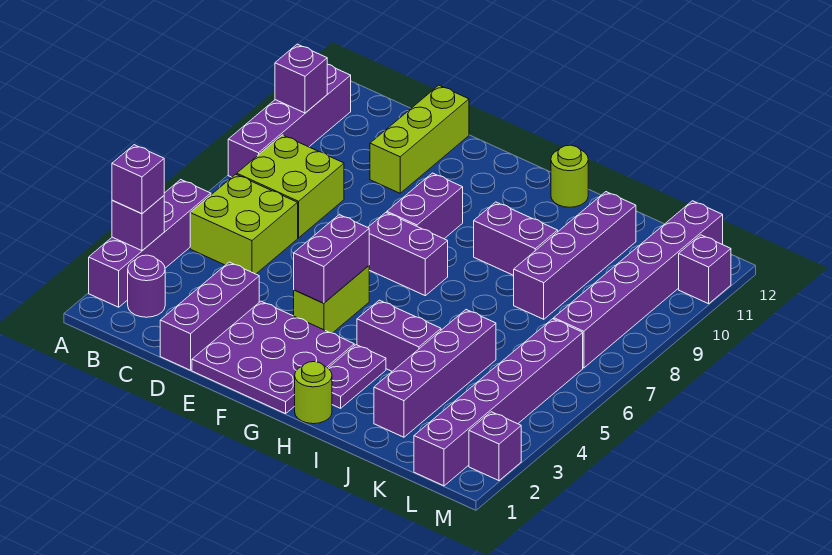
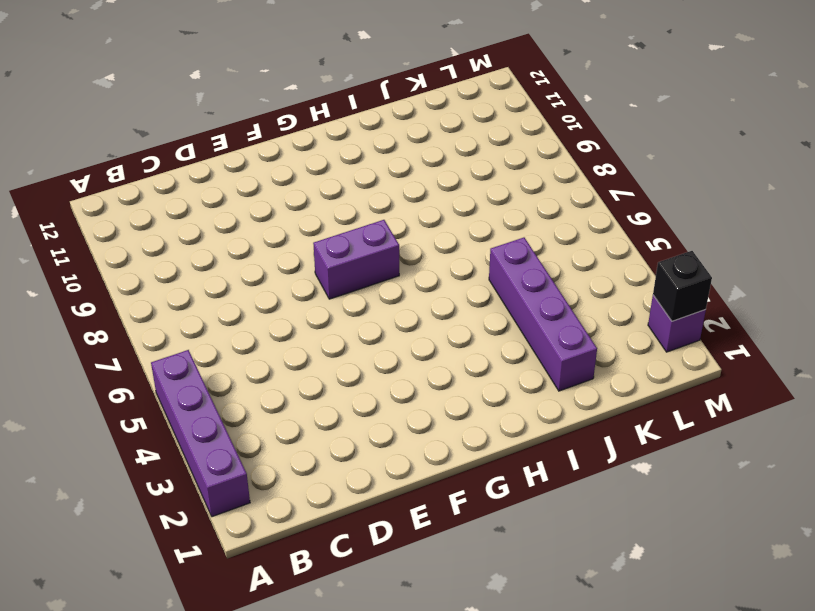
black 1x1 brick [653,251,712,321] -> none
none -> purple 1x4 brick [228,64,351,177]
none -> purple 1x1 round brick [128,255,165,317]
none -> lime 2x2 brick [190,174,298,274]

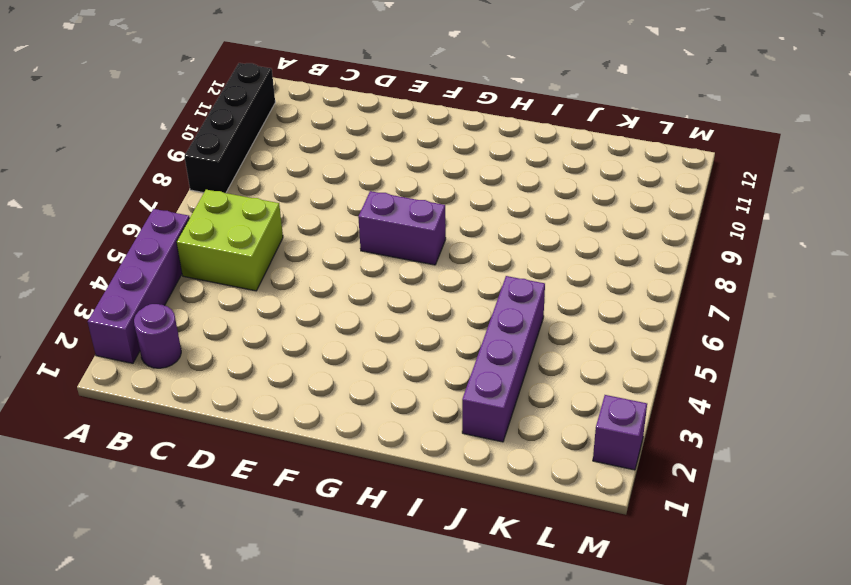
black 1x4 brick [184,63,275,193] -> purple 1x4 brick [228,64,351,177]
none -> lime 2x2 brick [237,135,344,238]
none -> purple 1x3 brick [160,262,259,370]
none -> lime 1x3 brick [370,85,469,193]

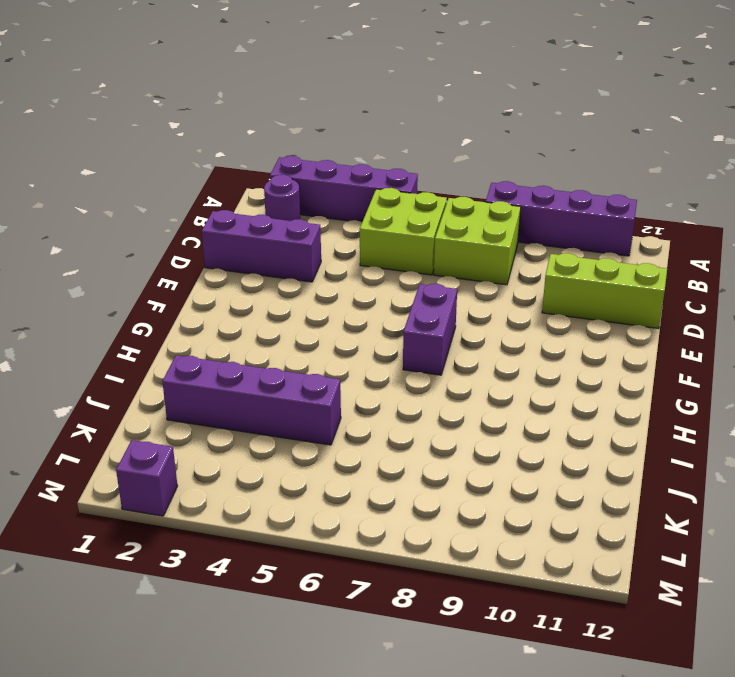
none -> purple 3x3 plate [192,301,354,414]
none -> lime 1x2 brick [294,266,369,333]
none -> purple 1x2 brick [387,173,463,239]

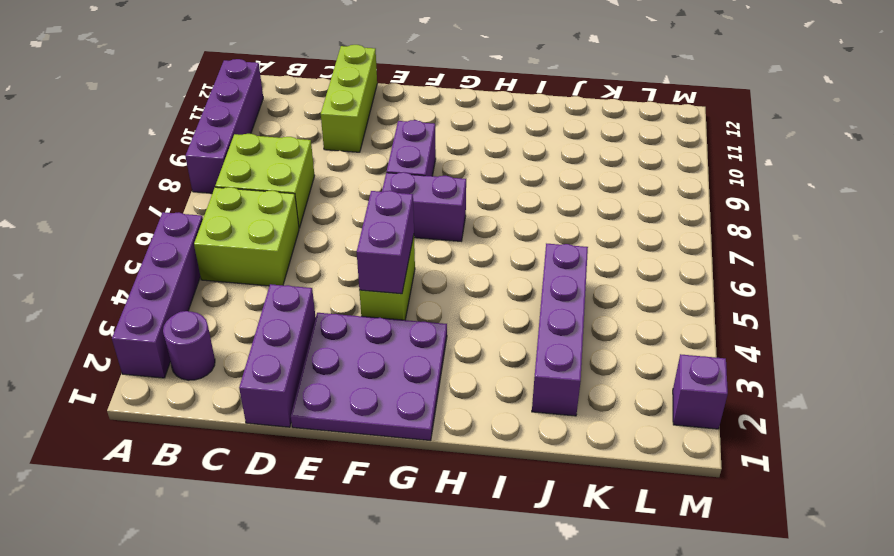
none -> lime 1x1 round brick [295,362,332,424]
none -> purple 1x2 plate [328,345,386,408]
none -> purple 1x2 brick [357,300,441,371]

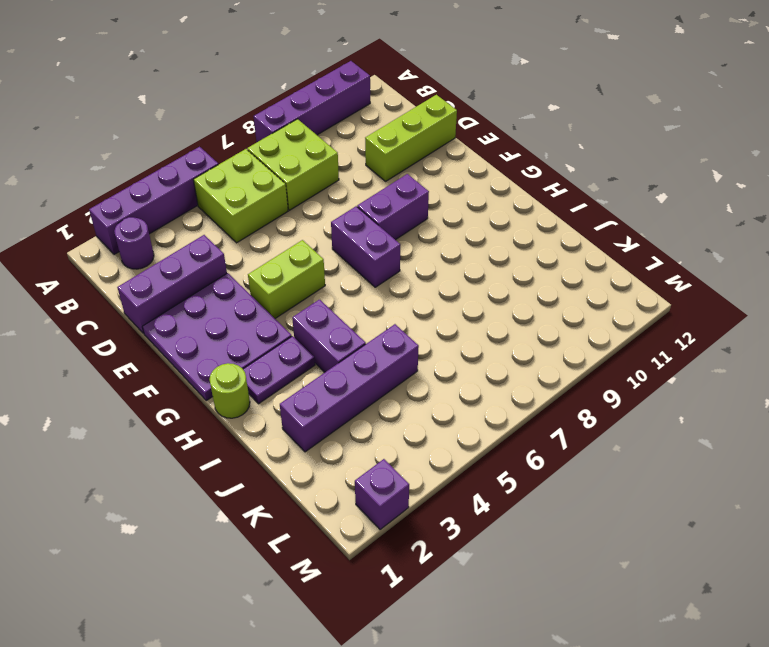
none -> purple 1x2 brick [474,202,558,275]
none -> lime 1x1 round brick [551,145,588,207]
none -> purple 1x4 brick [514,192,636,319]

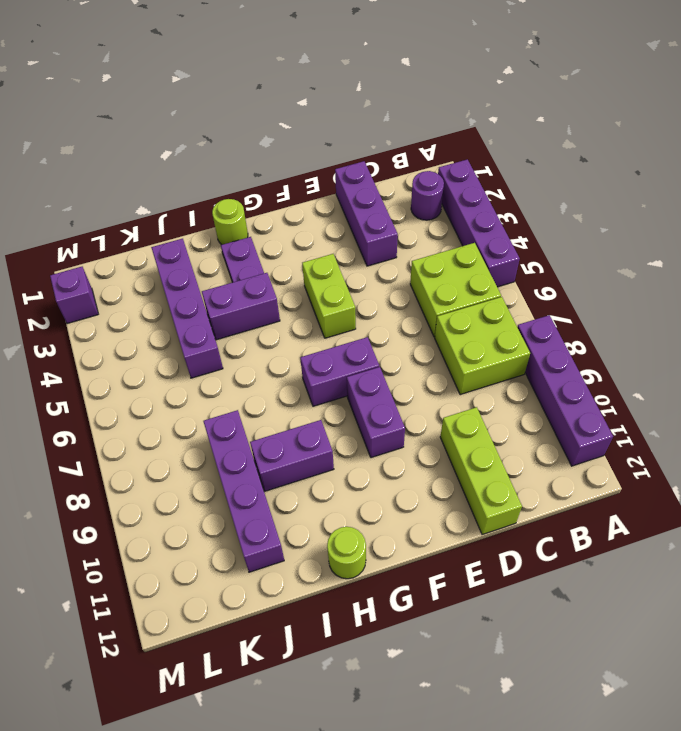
none -> purple 3x3 plate [192,301,354,414]
none -> purple 1x6 brick [414,319,583,486]
none -> purple 1x6 brick [554,201,723,368]

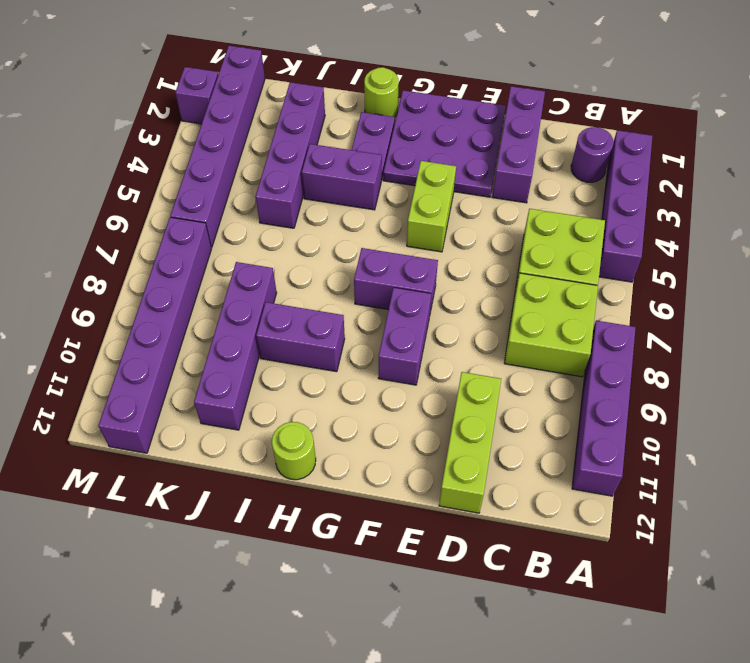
none -> purple 1x1 brick [679,235,731,304]
none -> purple 1x1 brick [112,196,164,251]
none -> purple 1x1 brick [275,44,327,113]

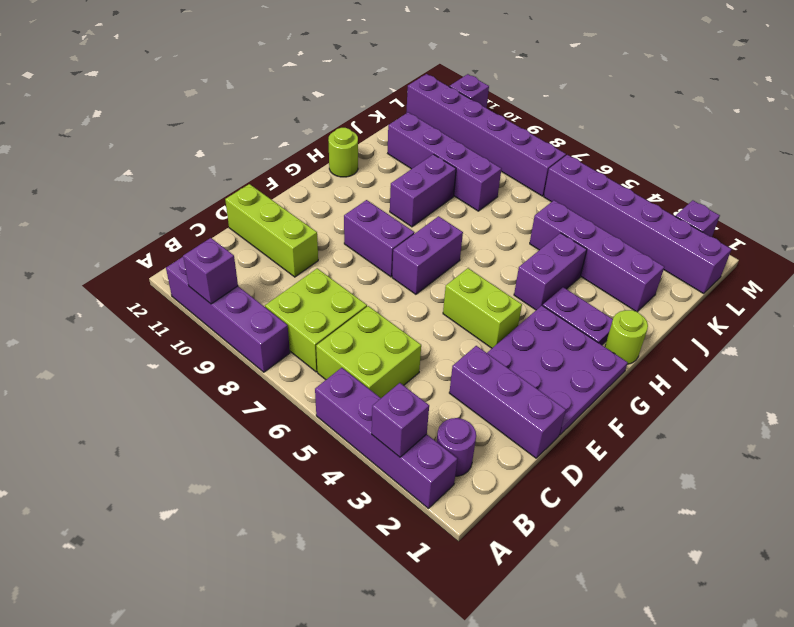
none -> purple 1x2 brick [294,215,369,303]
none -> purple 1x1 brick [112,145,164,214]

